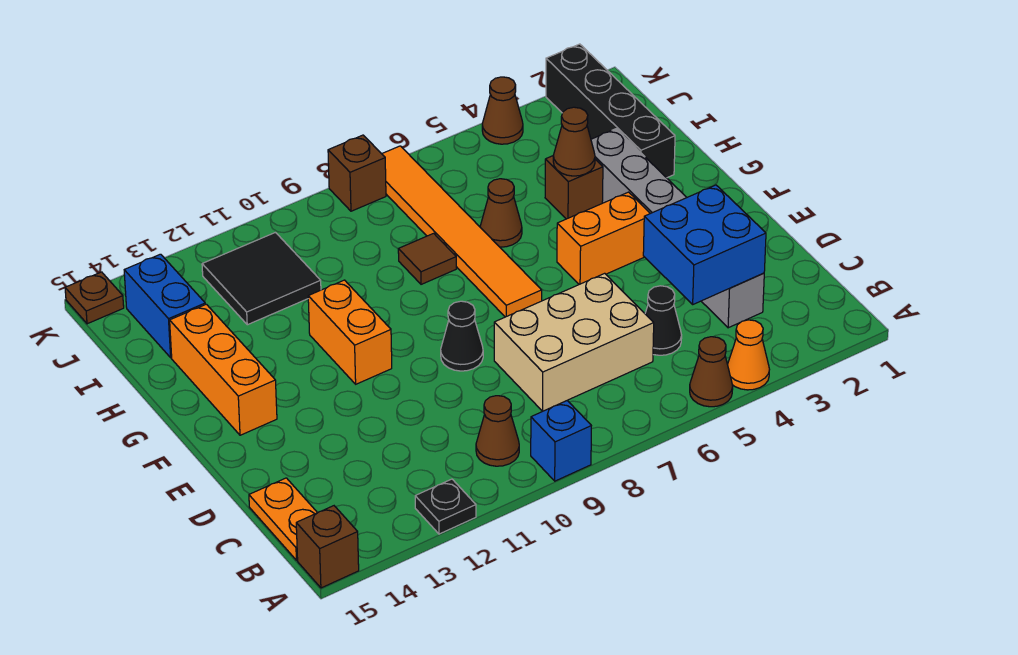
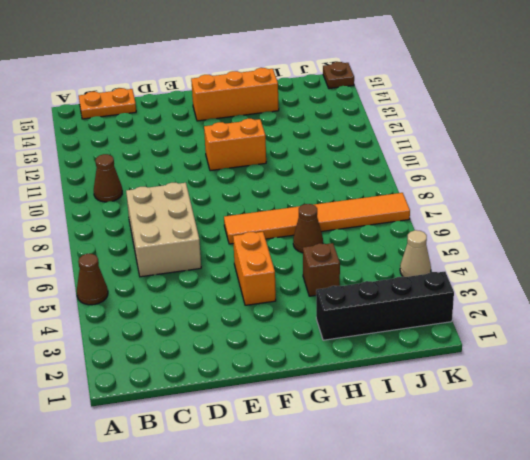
tan 1x1 cone [400,230,431,277] -> brown 1x1 cone [482,77,523,144]
none -> orange 1x1 cone [728,320,770,390]
none -> blue 1x1 brick [531,401,591,481]
none -> black 1x1 plate [415,479,476,534]

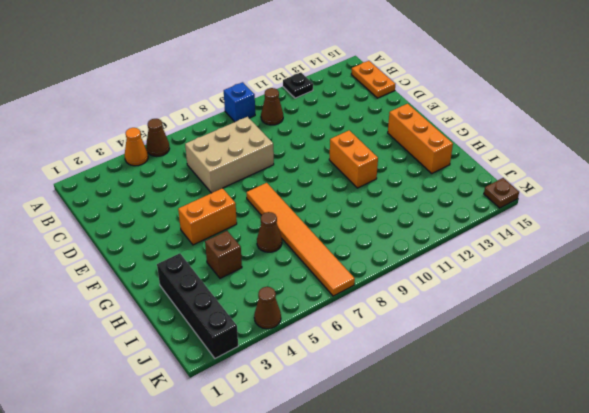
none -> brown 1x1 brick [296,506,359,588]
none -> grey 1x6 brick [591,129,764,328]
none -> black 1x1 cone [645,286,682,355]

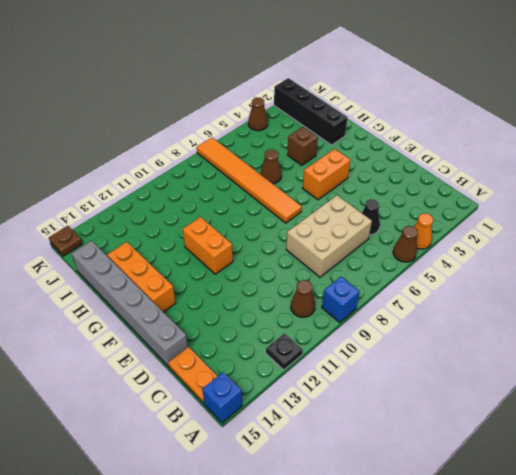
blue 1x1 brick [202,372,242,423] -> brown 1x1 brick [296,506,359,588]
grey 1x6 brick [72,241,188,366] -> grey 1x6 brick moved to [591,129,764,328]
none -> black 1x1 cone [441,301,483,371]
none -> brown 1x1 tile [398,233,456,284]
none -> black 2x2 tile [202,233,321,325]

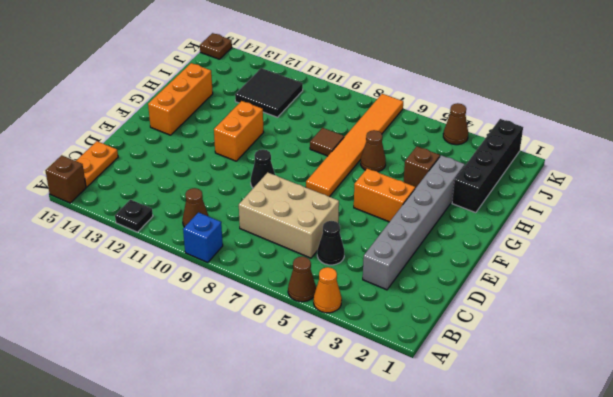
none -> blue 1x2 brick [124,254,205,358]
none -> brown 1x1 brick [328,135,386,211]
none -> blue 2x2 brick [643,185,766,304]

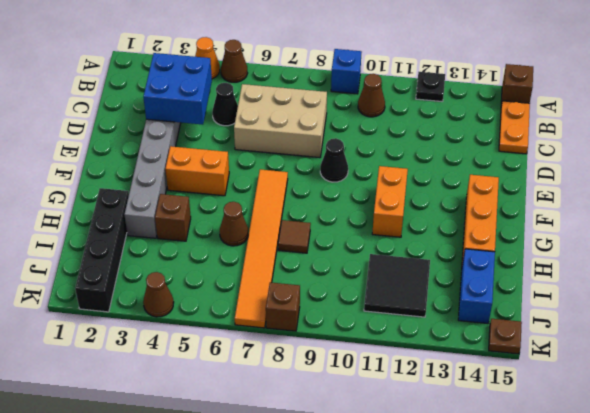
none -> brown 1x1 cone [553,107,595,176]

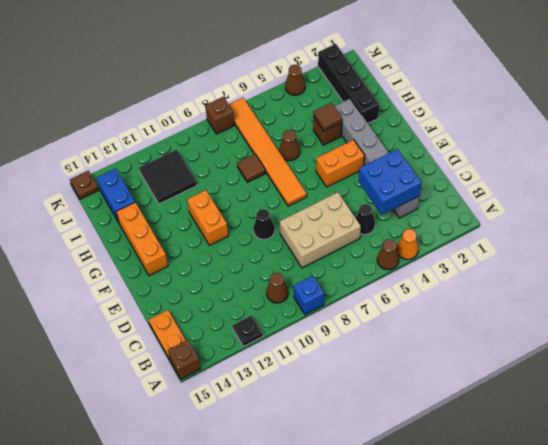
brown 1x1 tile [313,103,342,131] -> brown 1x1 cone [553,107,595,176]

